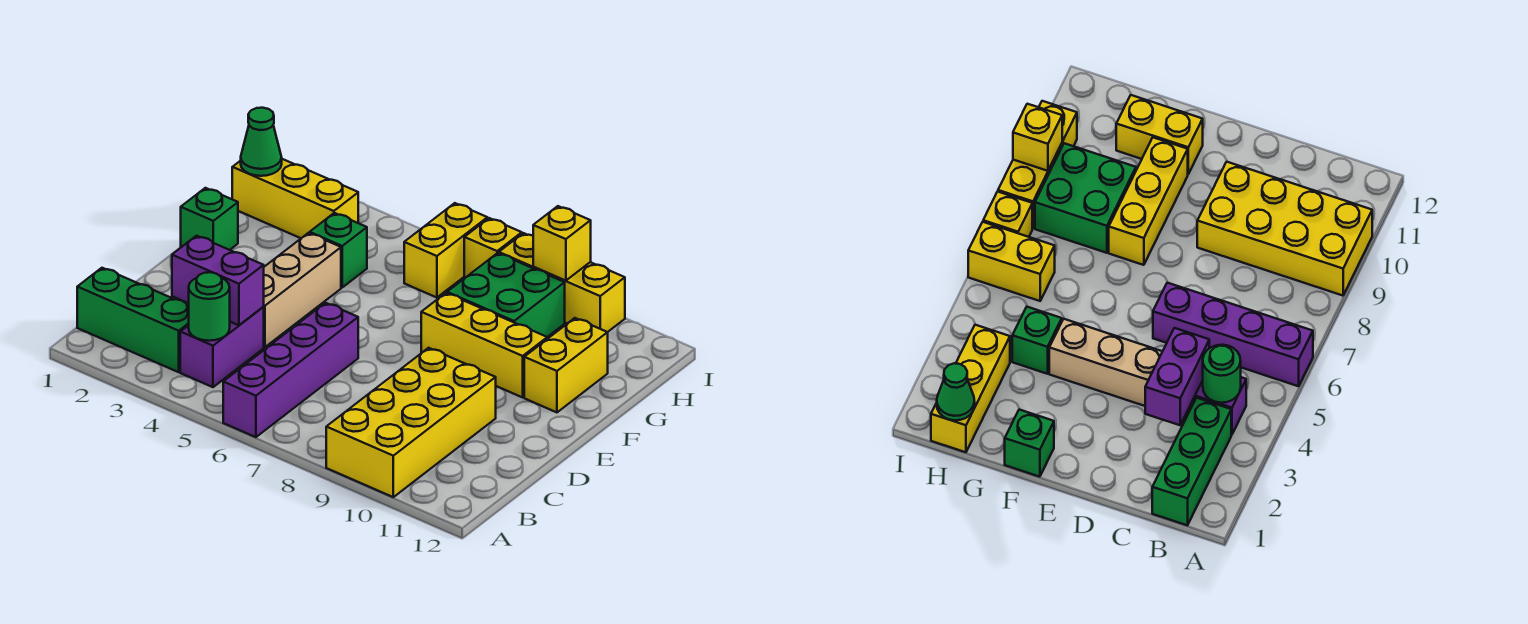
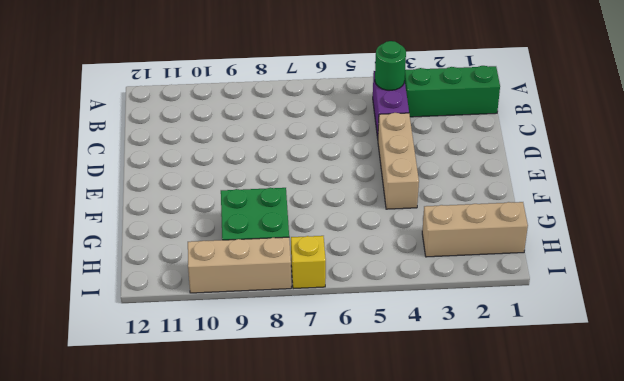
tan 1x3 brick [422,202,528,257] -> yellow 1x3 brick [232,159,358,238]
tan 1x3 brick [188,237,291,293] -> yellow 1x3 brick [499,233,625,332]
none -> purple 1x4 brick [223,303,358,437]
none -> yellow 2x4 brick [326,348,496,497]
none -> green 1x1 brick [181,188,238,250]

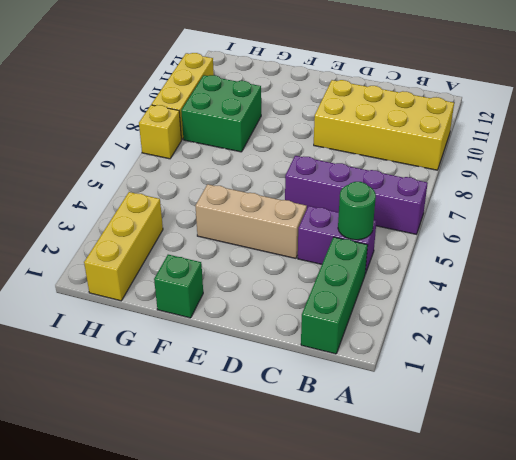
none -> yellow 1x3 brick [421,293,547,397]
none -> yellow 1x2 brick [524,318,608,412]
none -> green 1x1 brick [310,213,367,287]

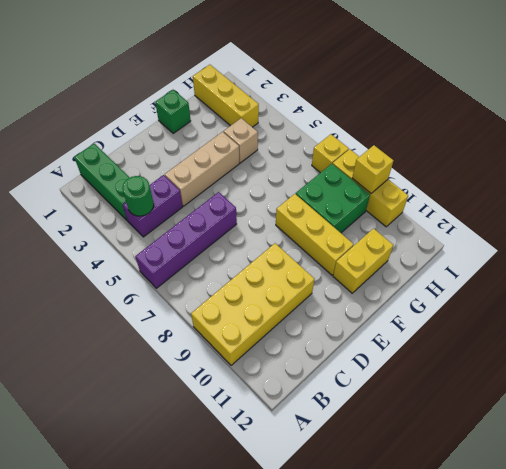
tan 1x1 brick [223,118,258,163] -> green 1x1 brick [310,213,367,287]
none -> yellow 1x2 brick [404,203,487,298]
none -> purple 1x2 brick [172,236,264,325]
none -> green 1x1 cone [241,108,282,176]

